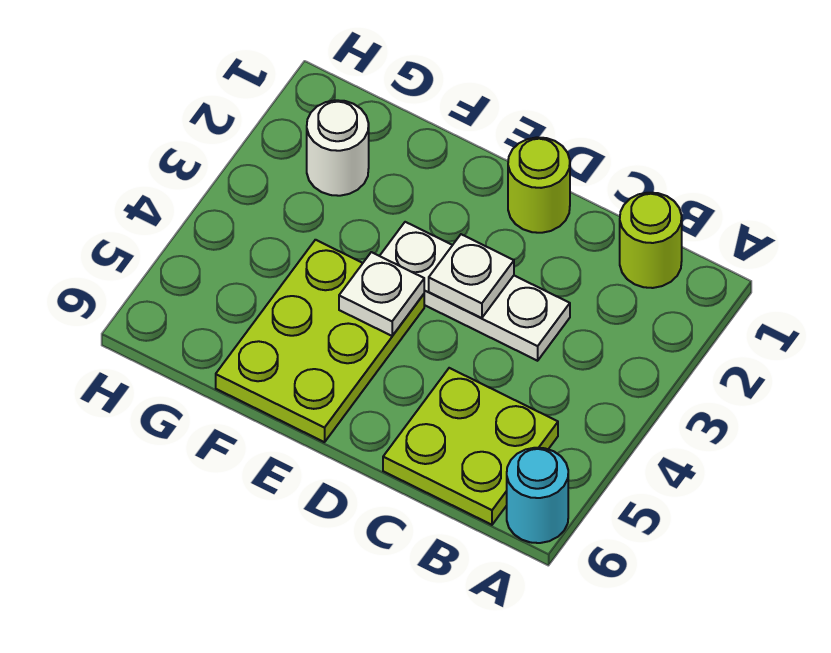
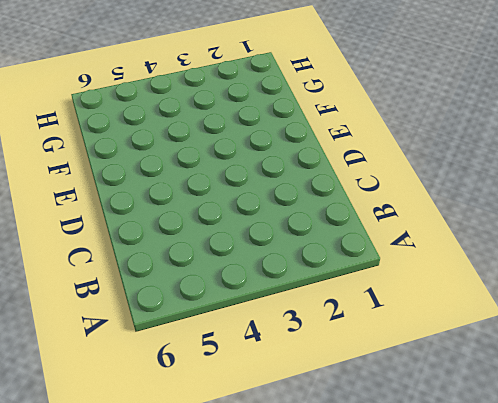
none -> cyan 1x1 round brick [507,448,568,543]
none -> lime 1x1 round brick [620,193,682,288]

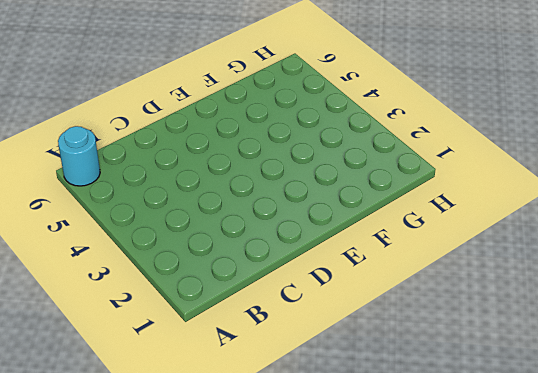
none -> lime 1x1 round brick [620,193,682,288]
none -> lime 2x2 plate [383,368,558,525]

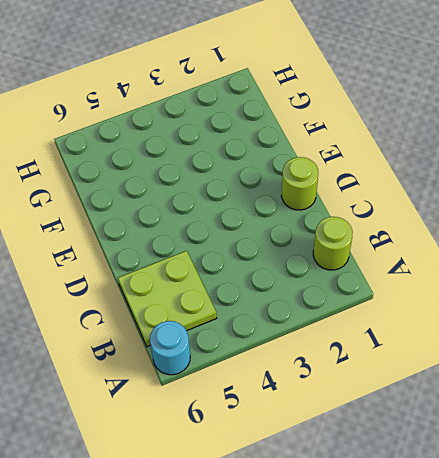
none -> white 1x3 plate [380,222,570,361]
none -> lime 2x3 plate [216,240,424,442]

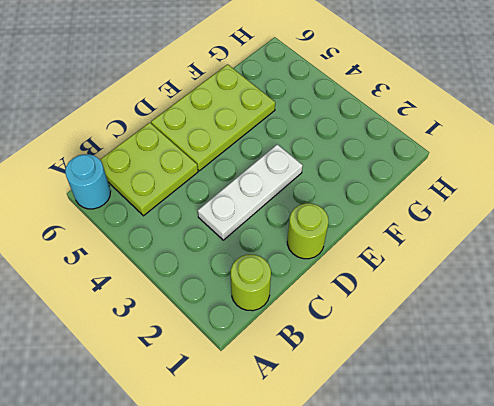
lime 2x3 plate [151,64,275,171] -> lime 2x3 plate turned to [216,240,424,442]
none -> white 1x1 round brick [307,100,369,196]
none -> white 1x1 plate [429,234,514,318]

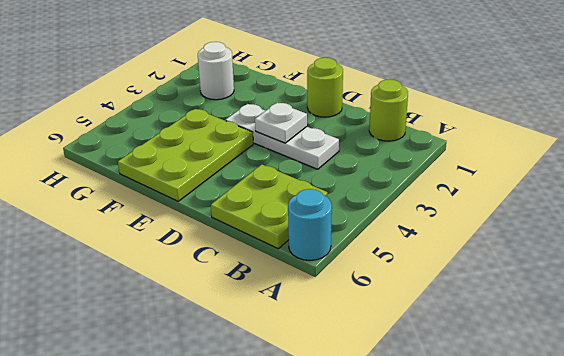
none -> white 1x1 plate [339,252,424,336]

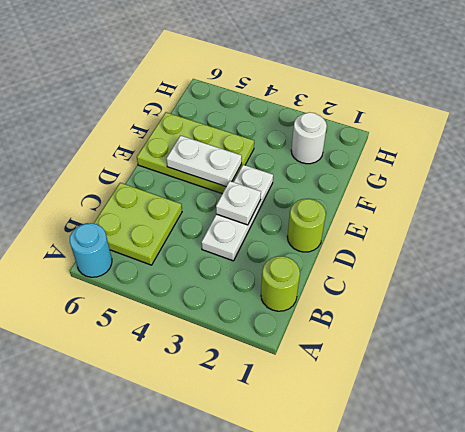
white 1x2 plate [166,136,242,187] -> white 1x1 plate [339,252,424,336]

